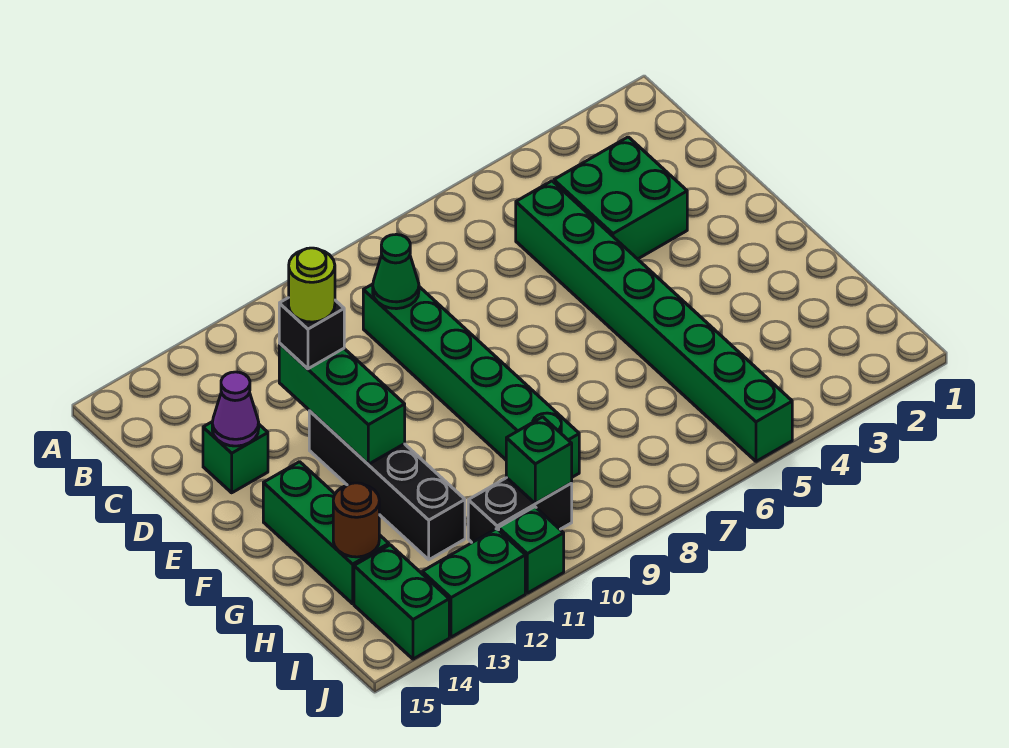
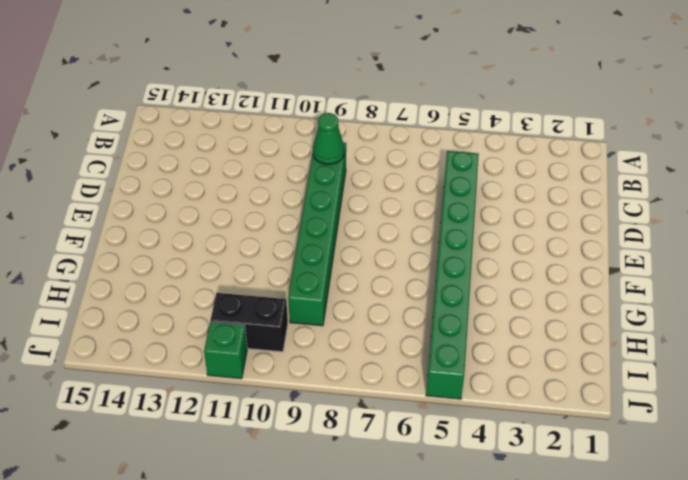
none -> green 2x2 brick [554,137,687,259]
none -> green 1x1 brick [203,422,268,493]
none -> black 1x4 brick [309,411,465,560]

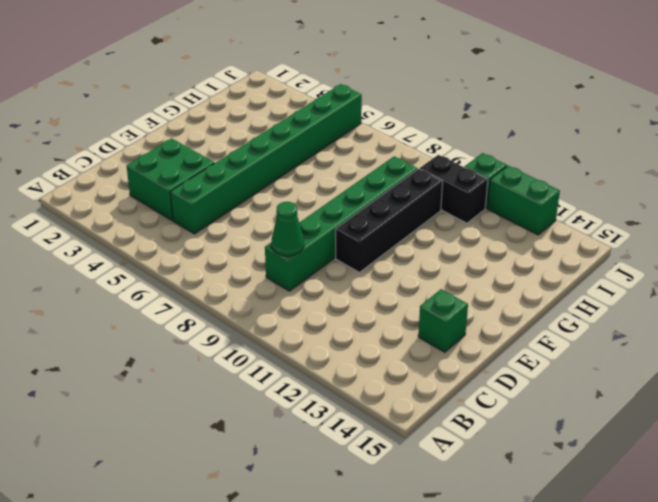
black 1x4 brick [336,169,443,272] -> black 1x4 brick moved to [309,411,465,560]
none -> green 1x3 brick [263,462,389,604]
none -> green 1x2 brick [354,545,449,659]
none -> green 1x3 brick [279,343,405,464]

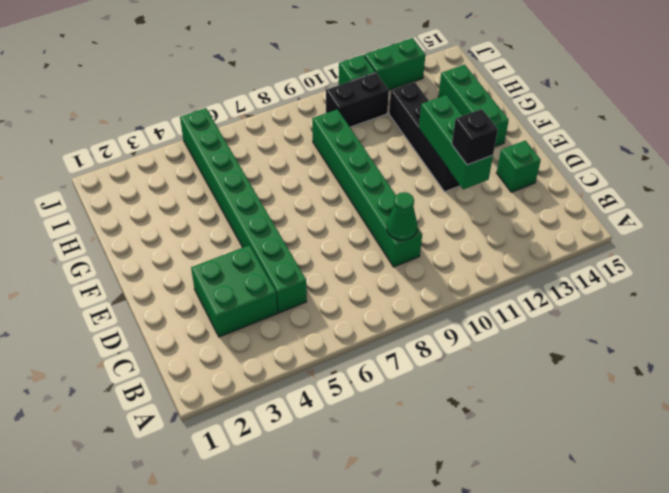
none -> green 1x2 brick [354,545,449,659]
none -> purple 1x1 cone [212,372,259,446]
none -> brown 1x1 round brick [333,483,379,557]

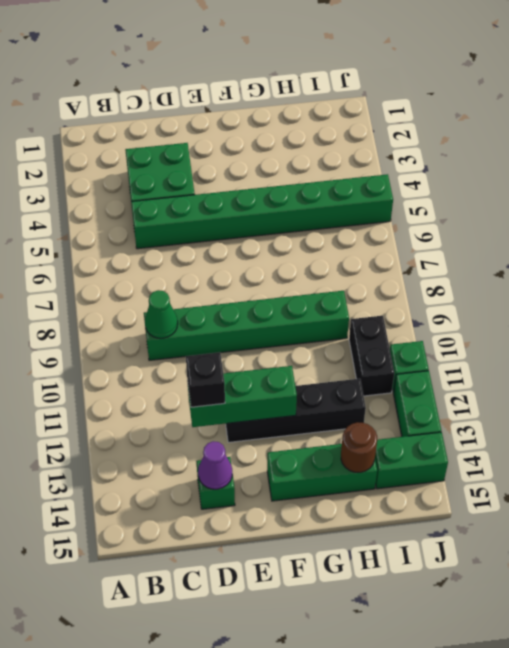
none -> green 1x1 brick [506,417,572,504]
none -> lime 1x1 round brick [289,248,335,322]

